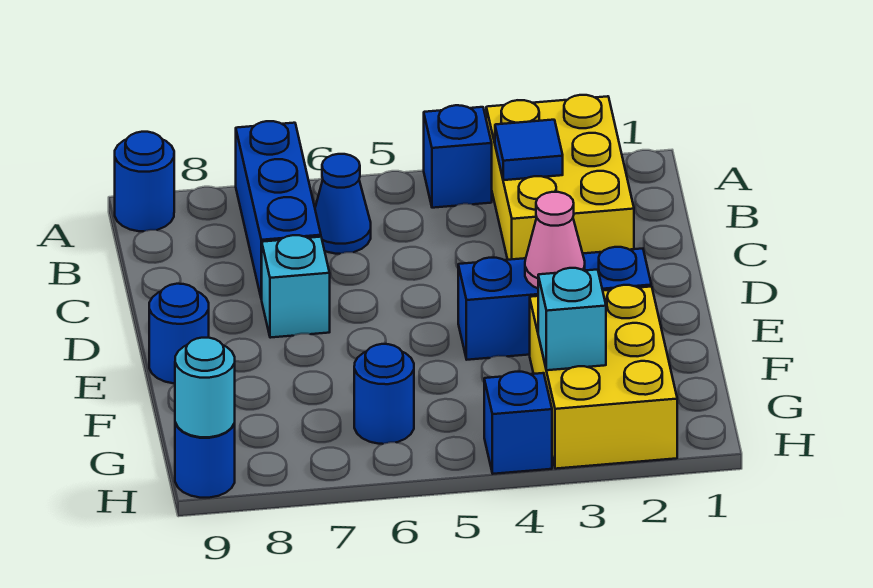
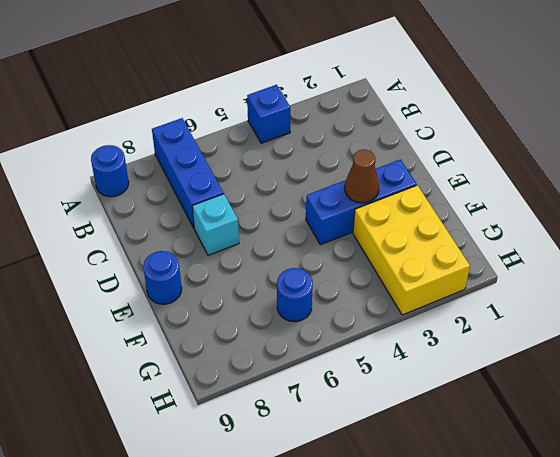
brown 1x1 cone [345,149,379,203] -> pink 1x1 cone [525,192,585,288]
none -> yellow 2x3 brick [486,95,634,260]
none -> blue 1x1 cone [315,154,371,254]
none -> blue 1x1 brick [484,372,552,474]

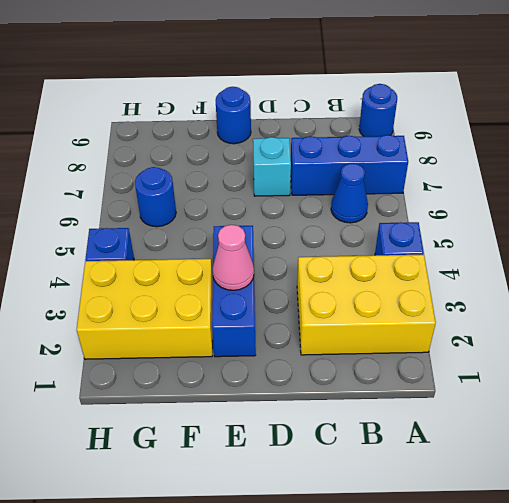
none -> blue 1x1 round brick [175,423,235,498]
none -> blue 1x1 tile [495,120,563,180]
none -> cyan 1x1 brick [538,268,606,370]

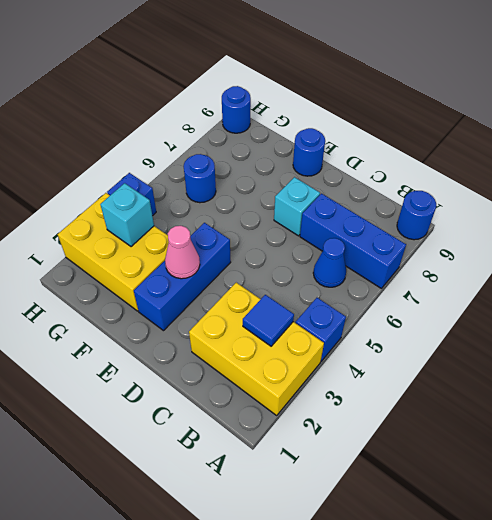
none -> cyan 1x1 round brick [175,338,235,437]

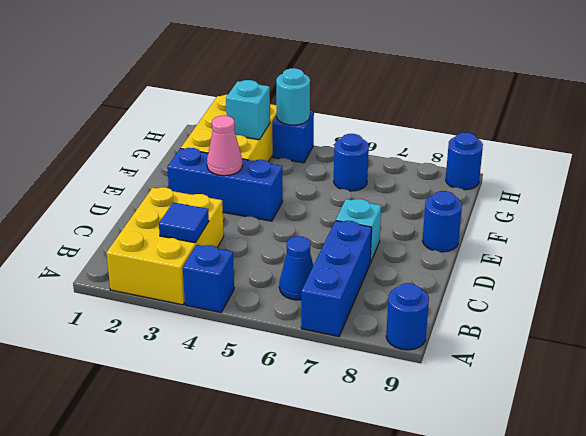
cyan 1x1 round brick [276,68,310,125] -> cyan 1x1 round brick moved to [175,338,235,437]

